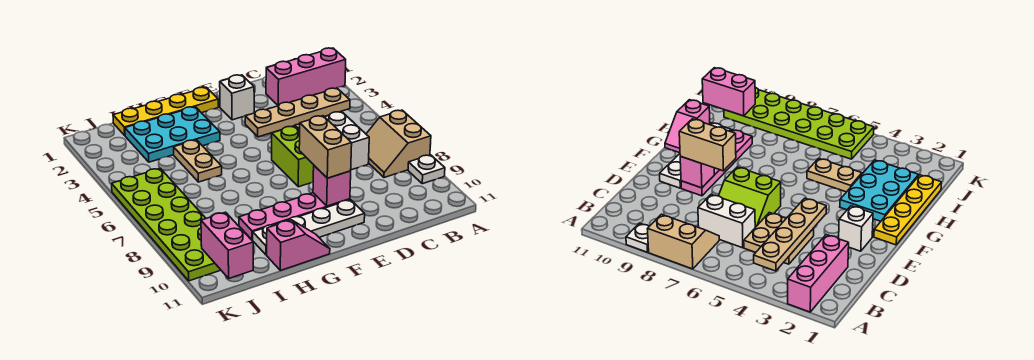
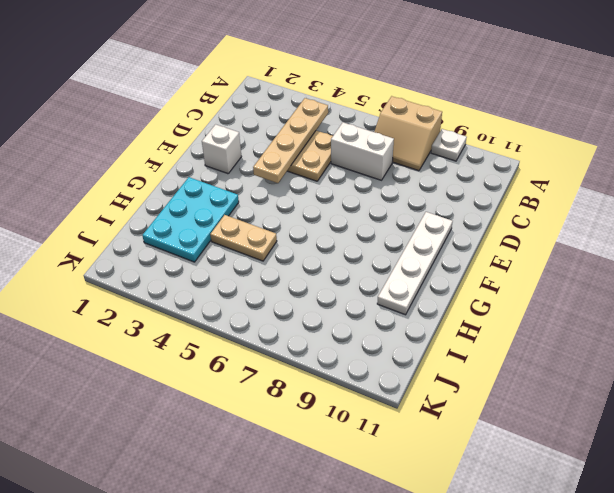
none -> pink 1x3 brick [266,48,346,106]
none -> lime 2x2 slope [272,126,314,187]
none -> pink 1x4 plate [239,193,350,240]

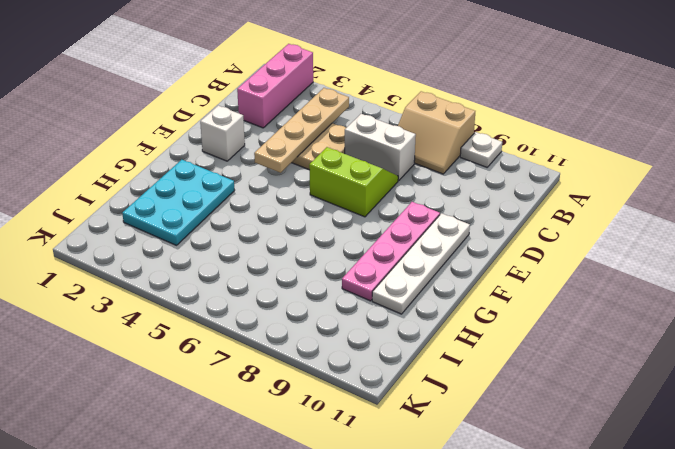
none -> yellow 1x4 plate [113,87,218,135]
none -> pink 1x2 slope [267,220,330,270]
none -> tan 1x2 plate [174,140,222,182]

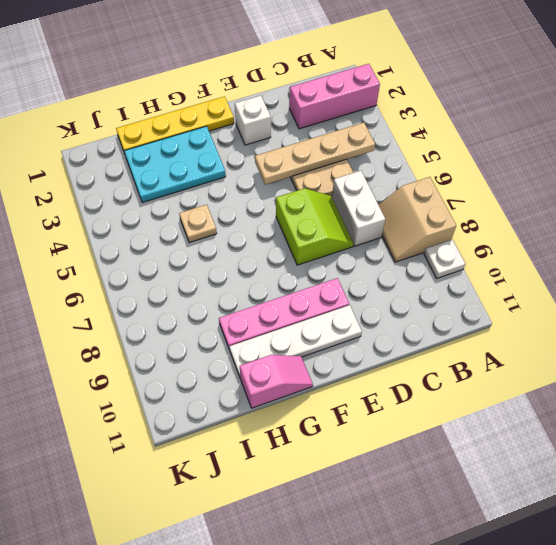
tan 1x1 plate [179,205,217,243] -> tan 1x2 plate [174,140,222,182]
none -> lime 2x6 plate [112,168,220,281]
none -> pink 1x1 brick [313,166,351,206]
none -> pink 1x2 brick [201,212,253,278]

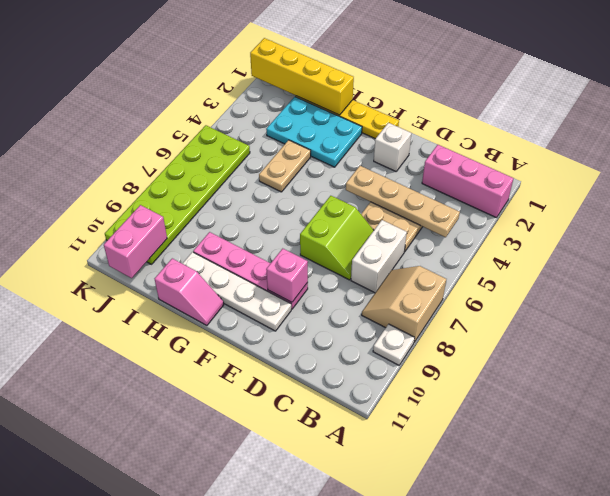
yellow 1x4 brick [250,38,354,115] -> none
none -> tan 1x2 brick [299,116,352,178]

